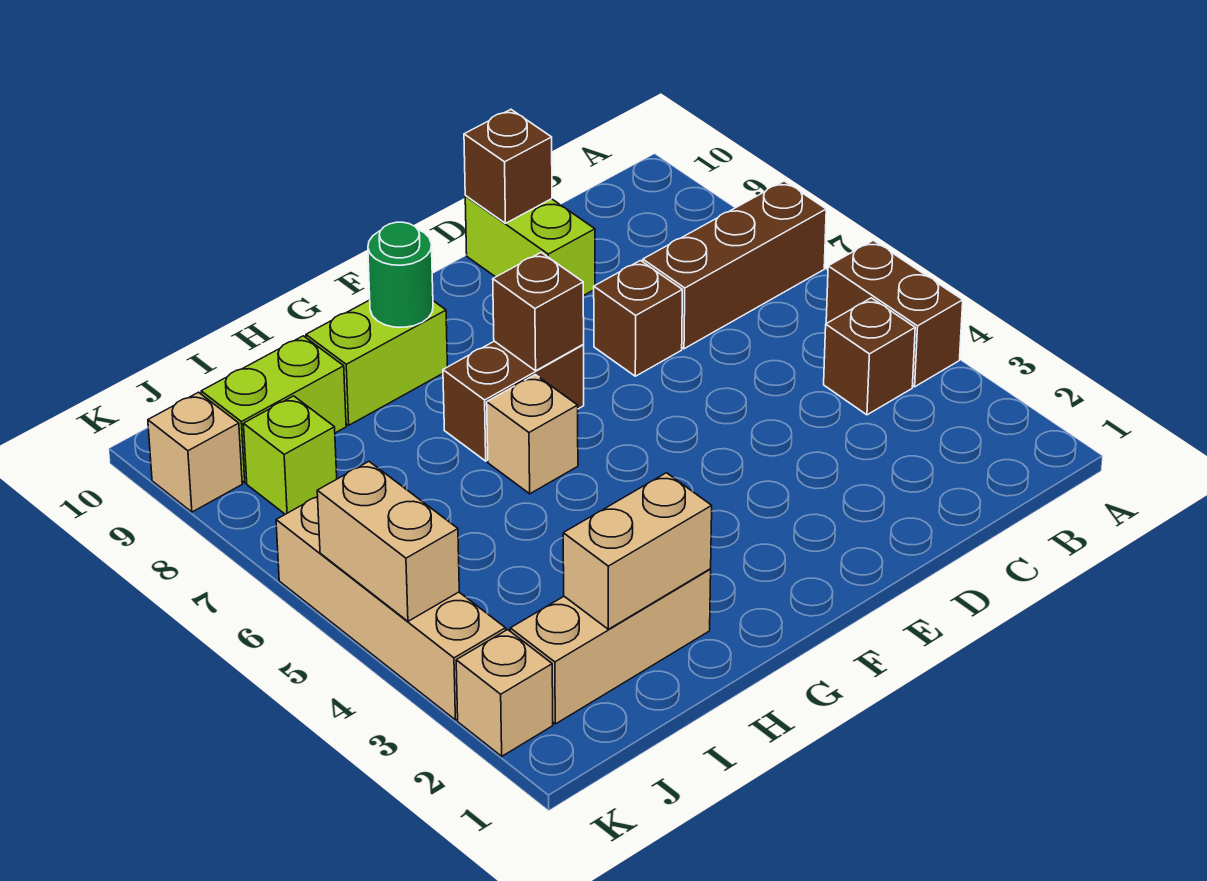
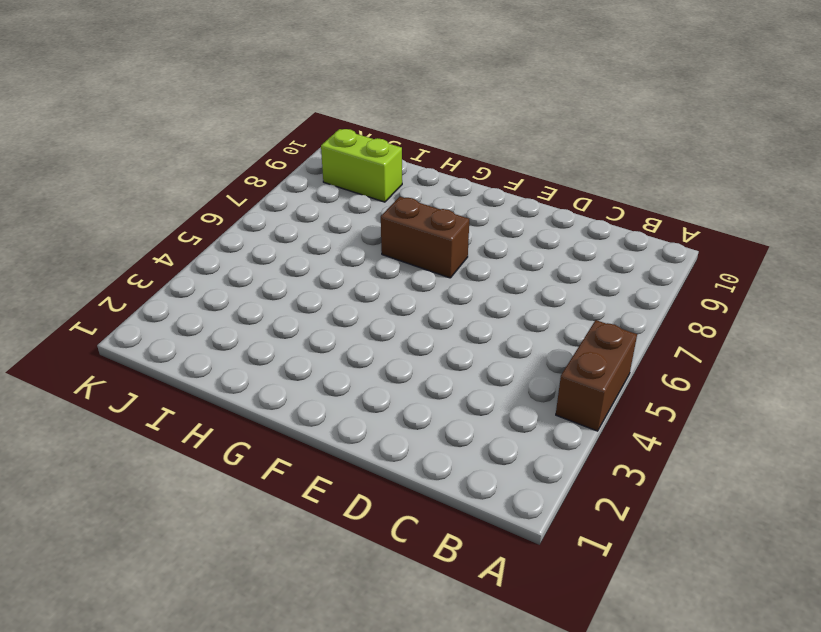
none -> brown 1x3 brick [643,181,826,349]
none -> brown 1x1 brick [824,298,915,415]
none -> brown 1x1 brick [594,261,682,376]

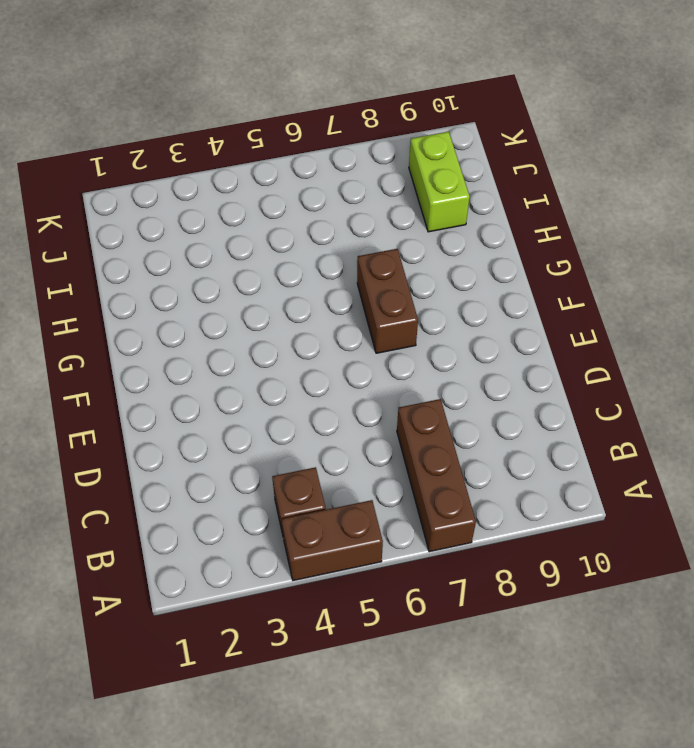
none -> brown 1x1 brick [594,261,682,376]
none -> lime 1x2 brick [465,196,595,296]
none -> tan 1x1 brick [487,375,578,494]

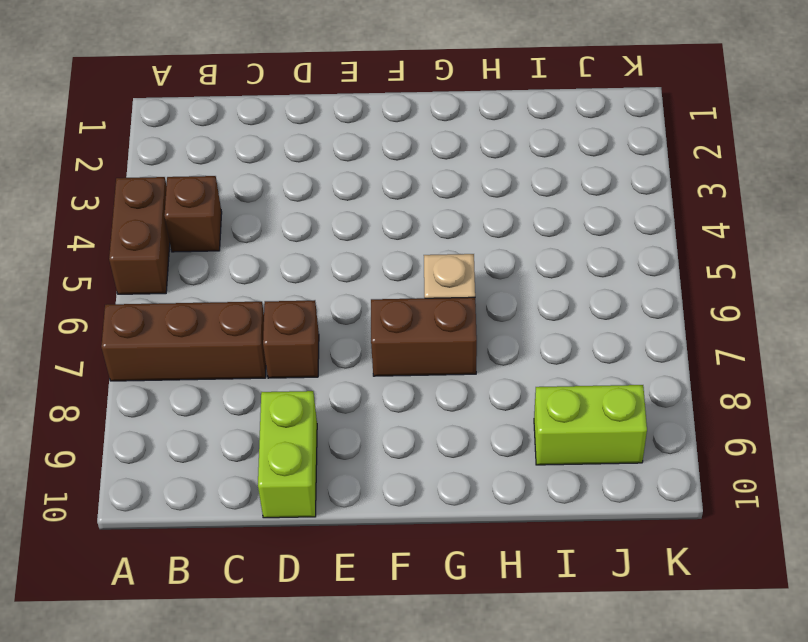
none -> lime 1x2 brick [306,300,447,425]
none -> tan 1x3 brick [510,569,711,724]
none -> lime 1x1 brick [243,396,337,514]

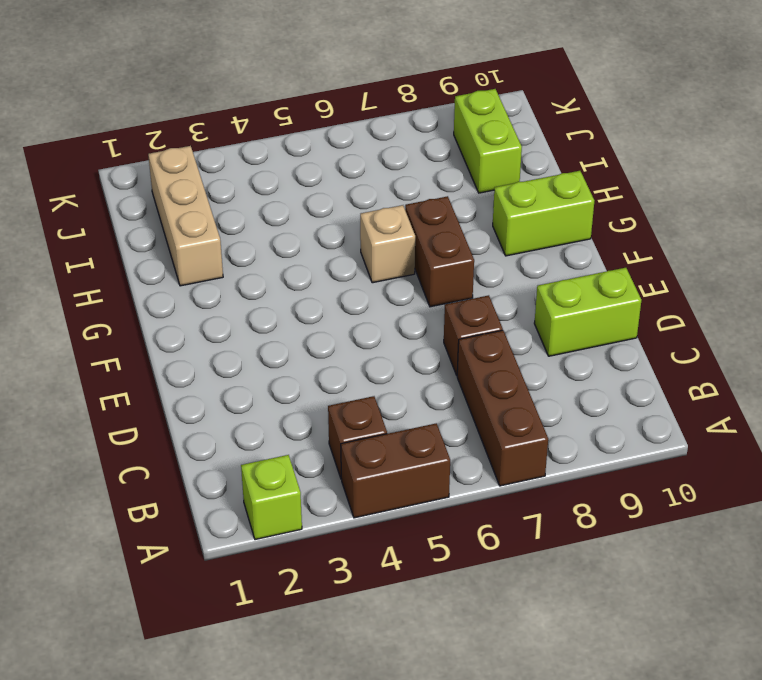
lime 1x1 brick [241,455,302,540] -> lime 1x1 brick moved to [243,396,337,514]
lime 1x2 brick [493,171,594,256] -> lime 1x2 brick turned to [306,300,447,425]
none -> tan 1x1 brick [456,630,553,756]
none -> tan 1x4 brick [276,496,506,720]
none -> tan 1x1 brick [148,392,242,512]

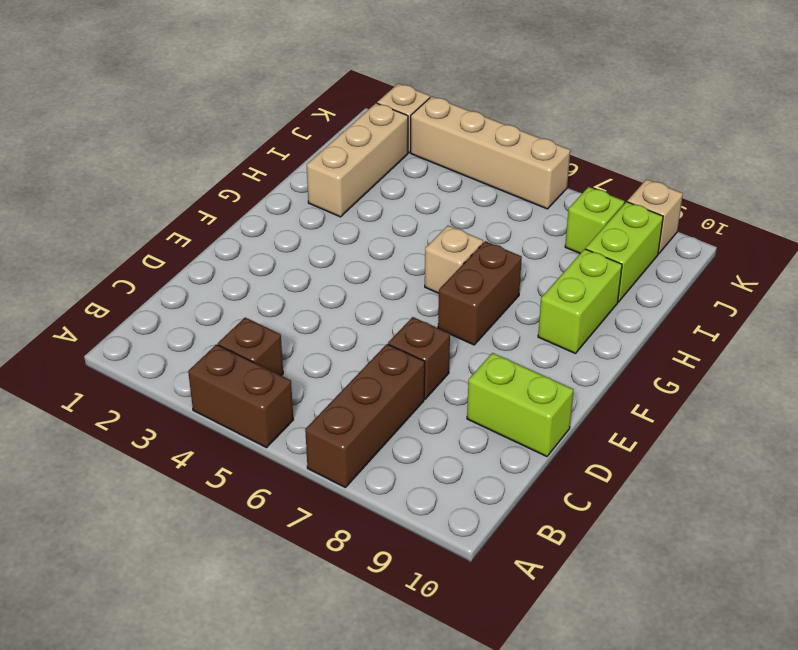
none -> brown 1x1 brick [464,109,552,223]
none -> brown 1x1 brick [493,253,584,371]
none -> green 1x1 round brick [368,222,433,327]

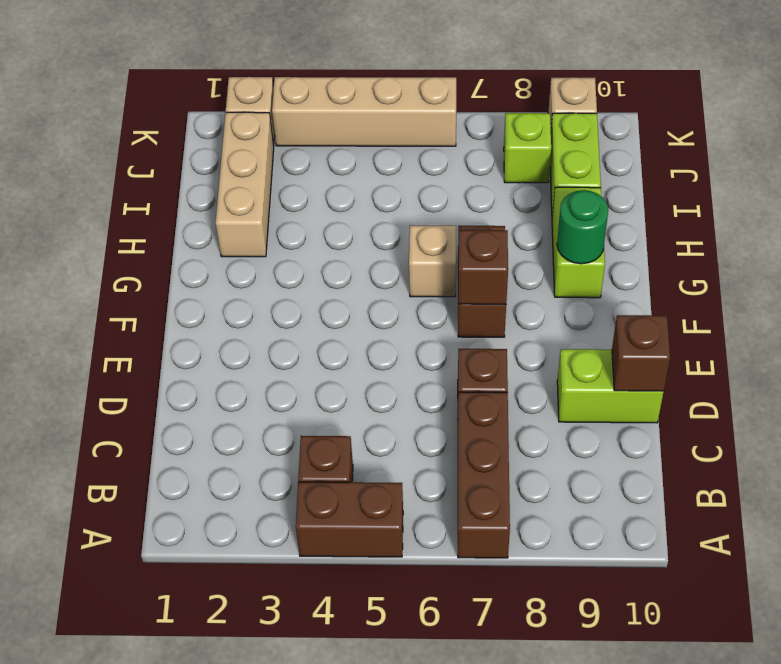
none -> tan 1x2 brick [563,473,712,629]
none -> tan 1x2 brick [317,462,459,621]

